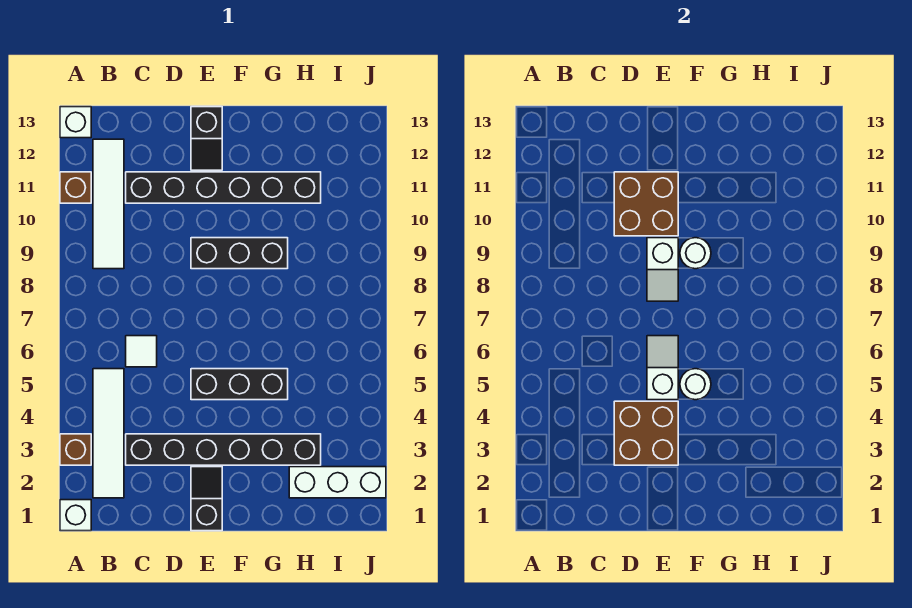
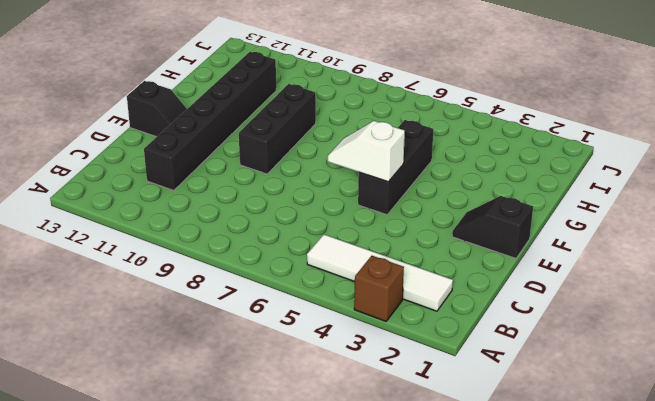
none -> white 1x1 brick [60,500,91,531]
none -> brown 1x1 brick [60,172,91,203]
none -> white 1x1 brick [60,107,91,138]

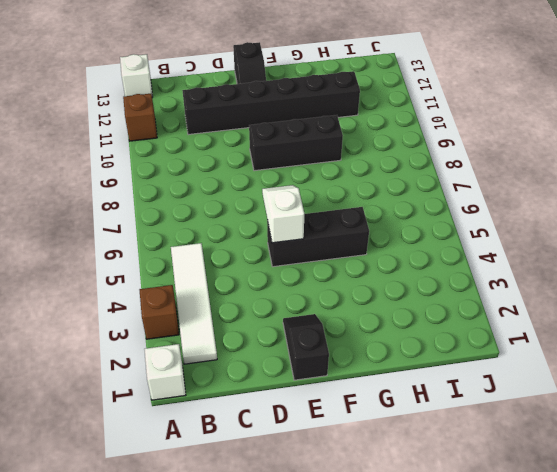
none -> white 1x4 tile [93,139,124,269]
none -> black 1x6 brick [126,434,321,465]
none -> white 1x1 tile [126,336,157,367]

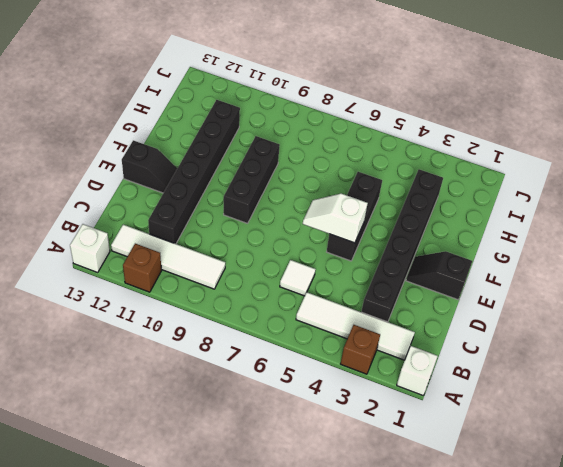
none -> white 1x3 brick [289,467,386,498]
none -> brown 2x2 brick [614,401,678,465]
none -> brown 2x2 brick [614,172,678,236]

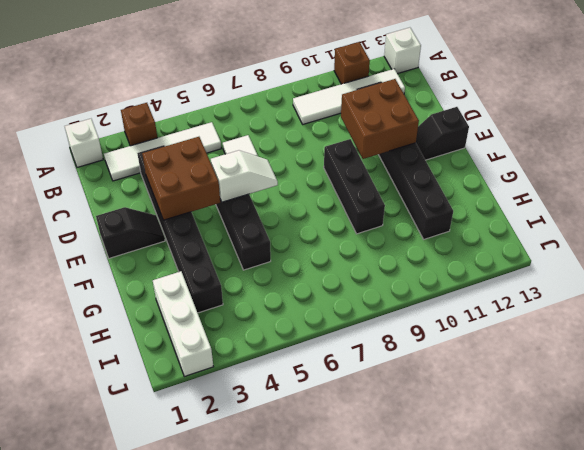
none -> white 1x2 slope [647,238,678,301]
none -> white 1x1 round brick [680,369,711,400]
none -> white 1x1 round brick [680,238,711,269]

